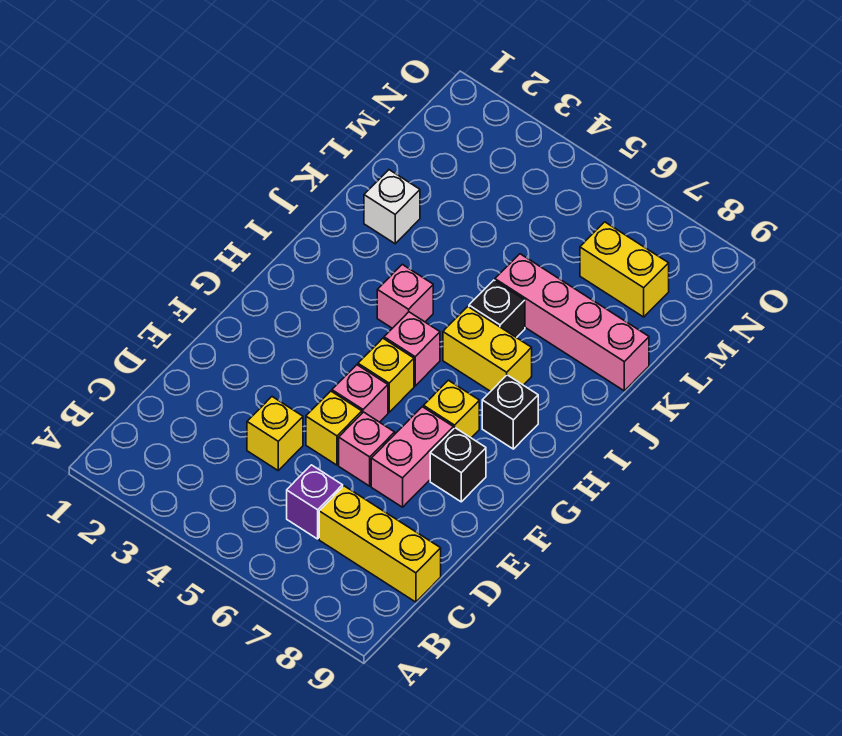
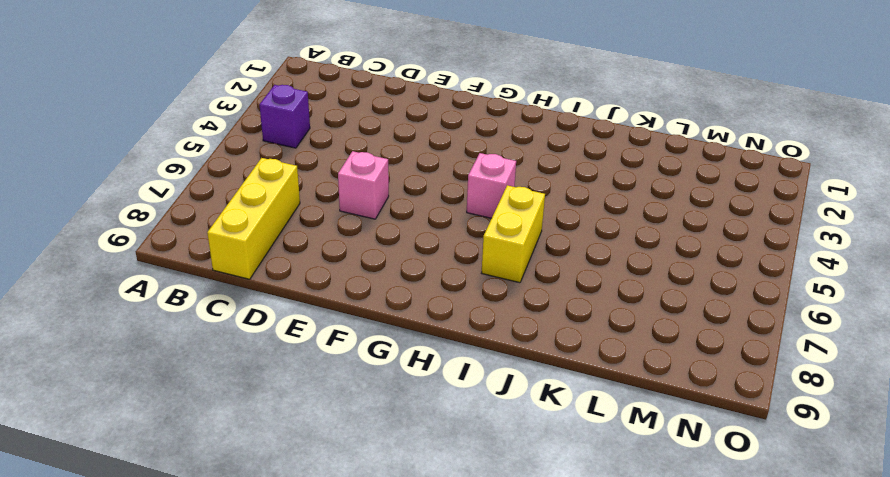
purple 1x1 brick [259,85,310,148] -> purple 1x1 brick moved to [287,465,343,539]
none -> yellow 1x1 brick [247,397,303,470]
none -> yellow 1x1 brick [306,391,362,465]
none -> pink 1x2 brick [371,407,453,507]

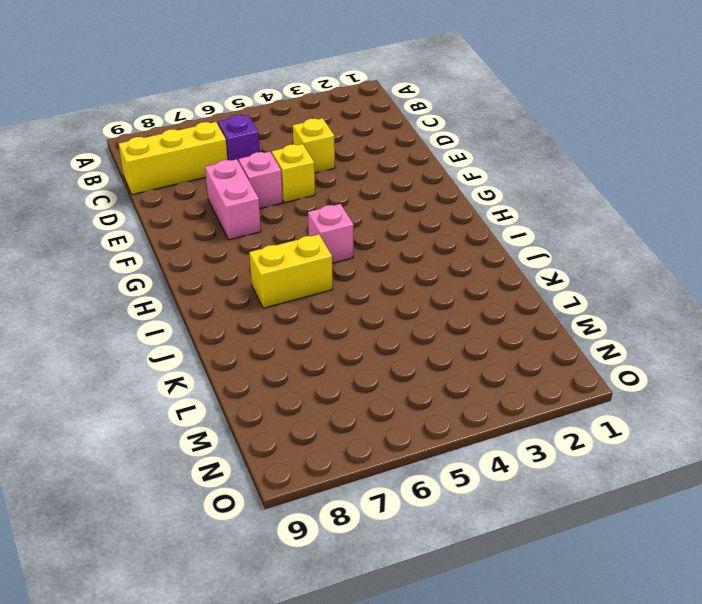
none -> pink 1x1 brick [332,365,388,422]
none -> black 1x1 brick [430,428,486,502]
none -> yellow 1x1 brick [358,338,414,412]

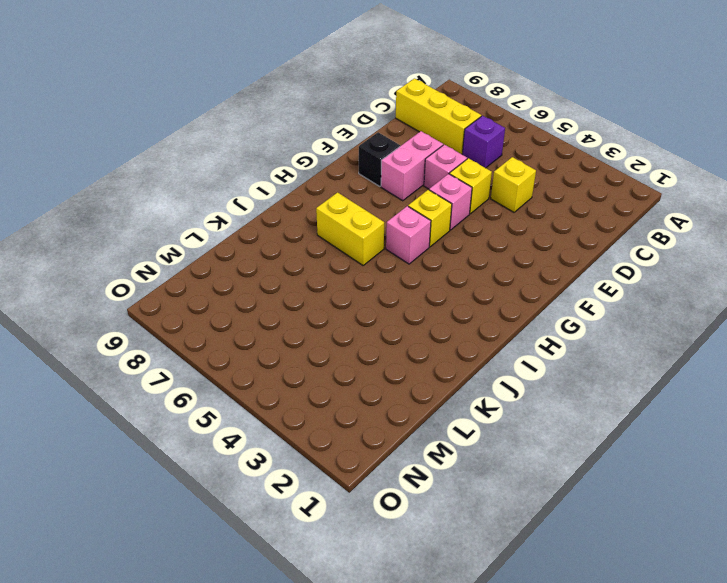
none -> yellow 1x1 brick [424,380,479,438]
none -> black 1x1 brick [482,375,538,449]
none -> pink 1x1 brick [377,264,433,328]

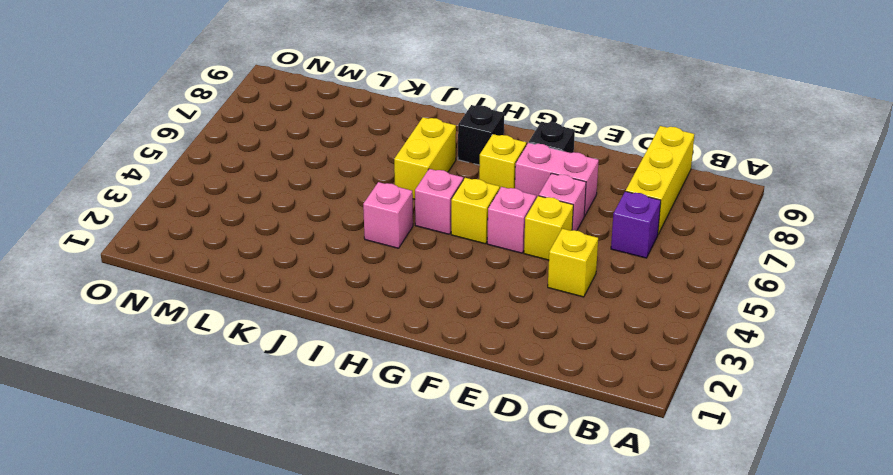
none -> black 1x1 brick [469,280,525,338]
none -> white 1x1 brick [364,170,420,244]
none -> pink 1x4 brick [495,254,649,391]

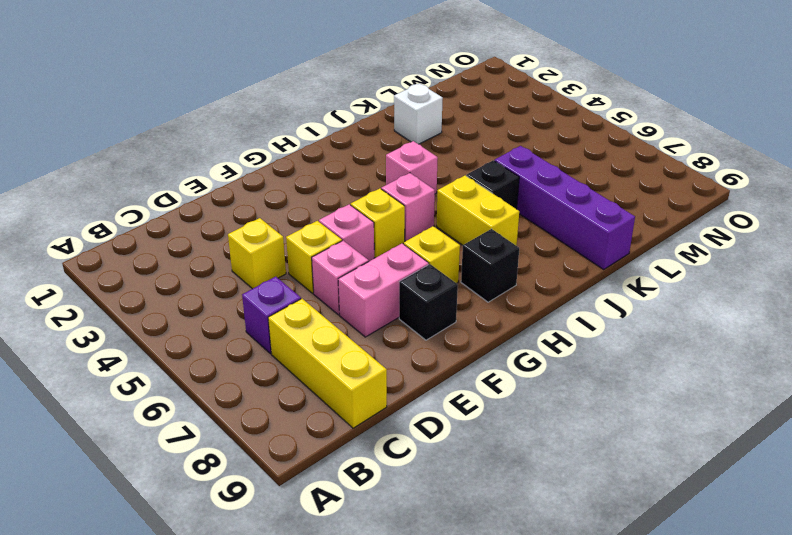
purple 1x4 brick [495,146,635,269] -> pink 1x4 brick [495,254,649,391]
none -> yellow 1x2 brick [580,222,669,317]

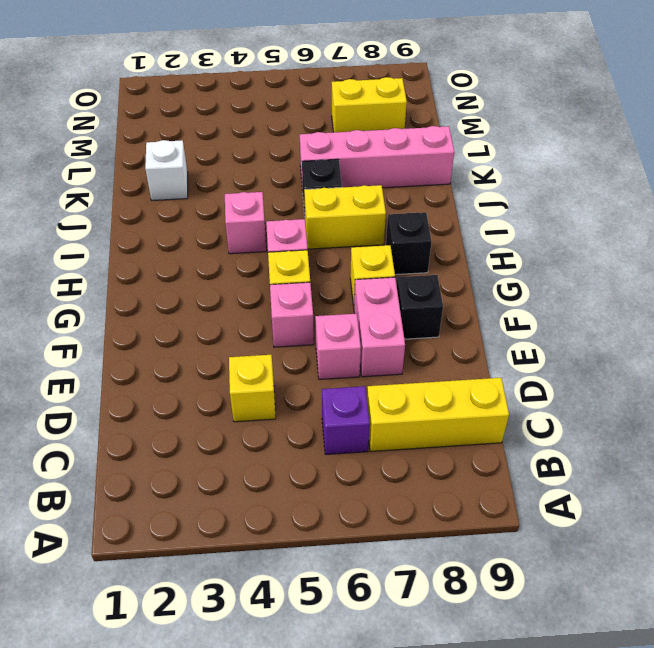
none -> yellow 1x1 brick [306,391,362,465]

